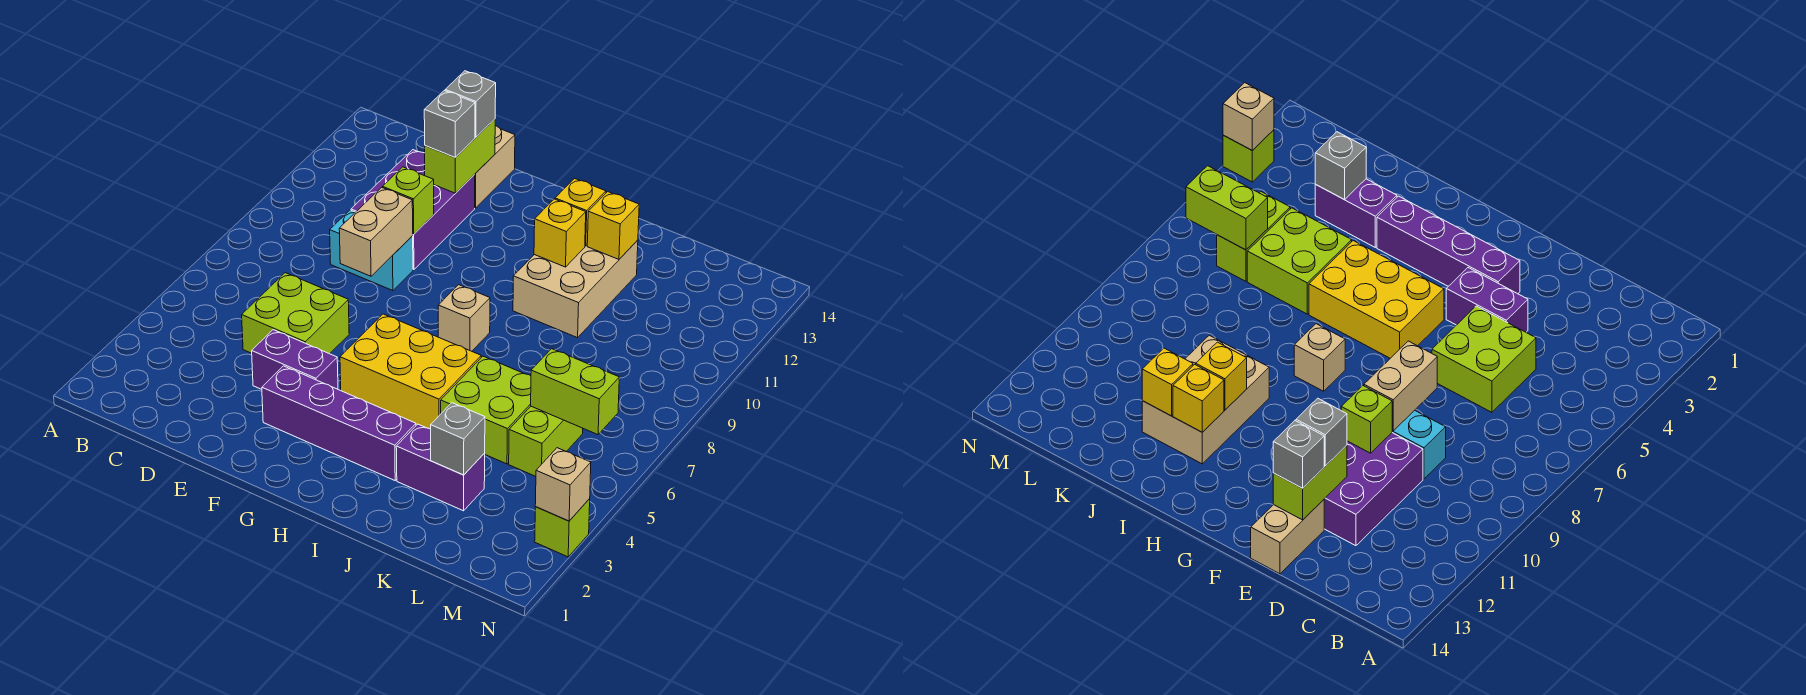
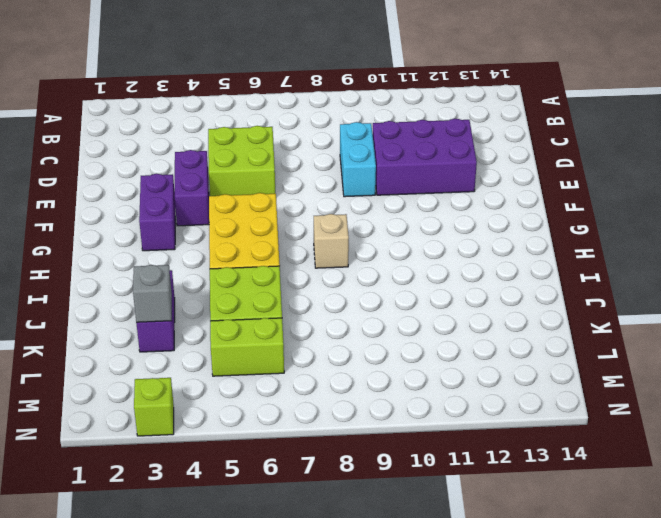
purple 1x2 brick [139,174,175,251] -> purple 1x4 brick [262,366,416,480]
none -> tan 1x2 brick [474,126,515,208]
none -> tan 2x3 brick [513,240,638,338]
none -> tan 1x2 brick [339,187,413,276]

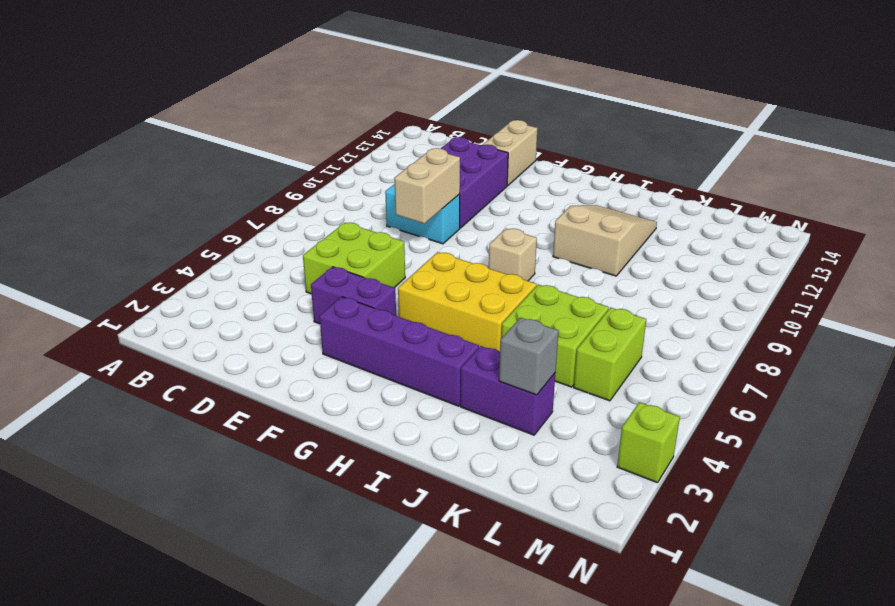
tan 2x3 slope [553,205,657,276] -> tan 2x3 brick [513,240,638,338]
none -> lime 1x1 brick [383,167,434,234]
none -> lime 1x2 brick [425,119,495,193]
none -> yellow 1x1 brick [534,199,586,267]

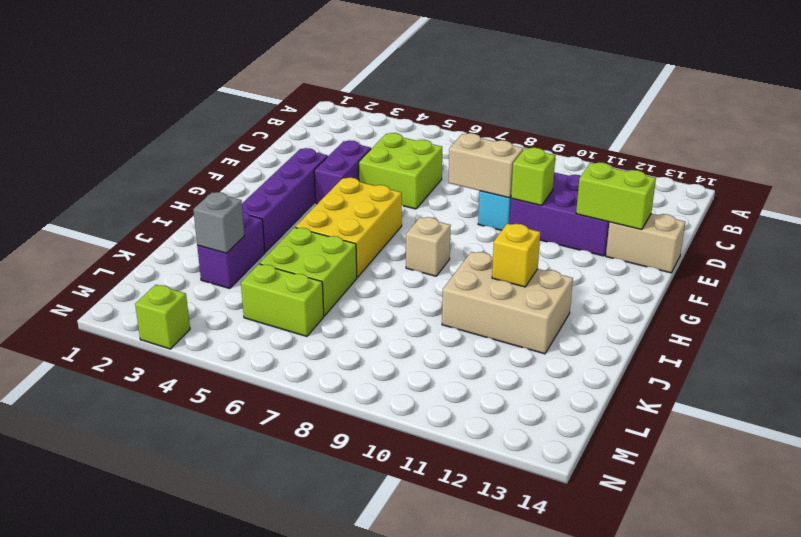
none -> yellow 1x1 brick [555,179,606,246]
none -> yellow 1x1 brick [587,192,639,259]
none -> lime 1x2 brick [531,349,619,435]

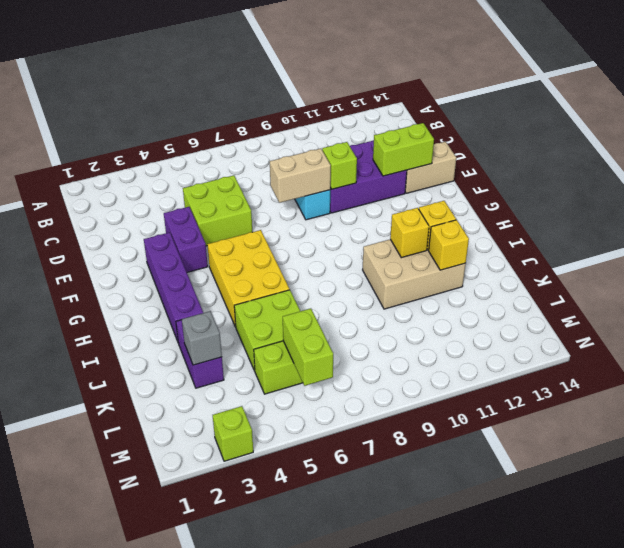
none -> tan 1x1 brick [438,285,490,351]
none -> tan 1x1 brick [535,448,591,521]
none -> grey 1x1 brick [424,91,475,157]

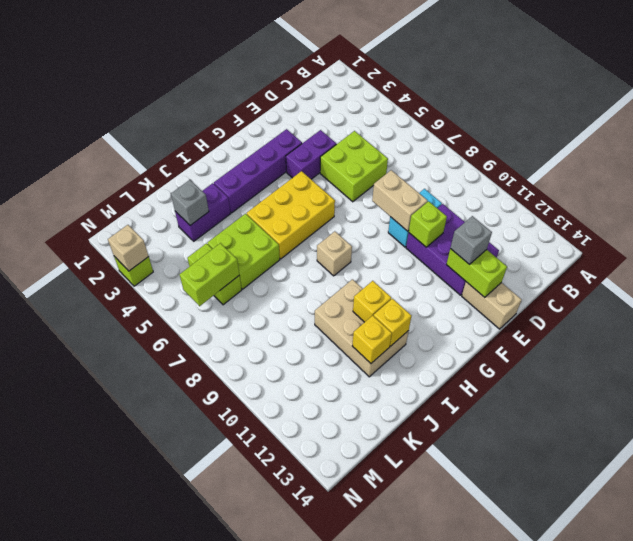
none -> grey 1x1 brick [445,71,496,137]

